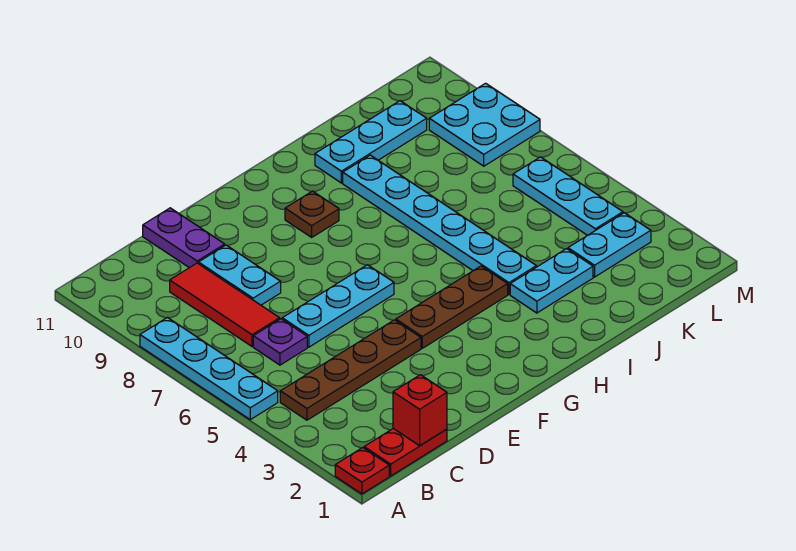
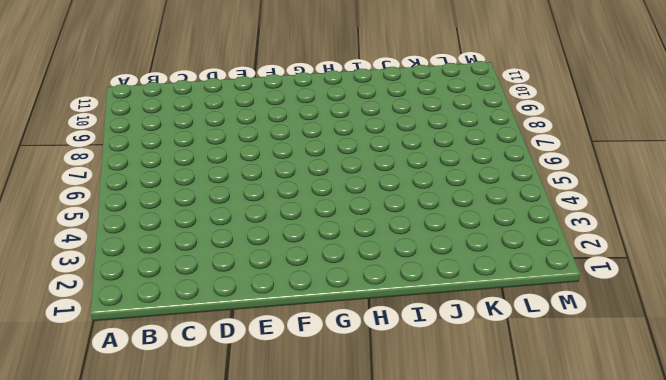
none -> red 1x1 plate [335,448,389,494]
none -> cyan 1x4 plate [140,318,278,419]
none -> red 1x2 plate [364,429,447,476]

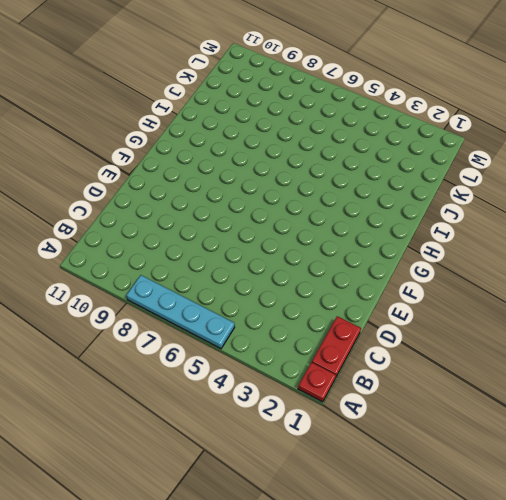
none -> brown 1x4 plate [280,320,421,420]
none -> purple 1x1 plate [253,319,307,365]
none -> red 1x3 tile [170,263,280,347]

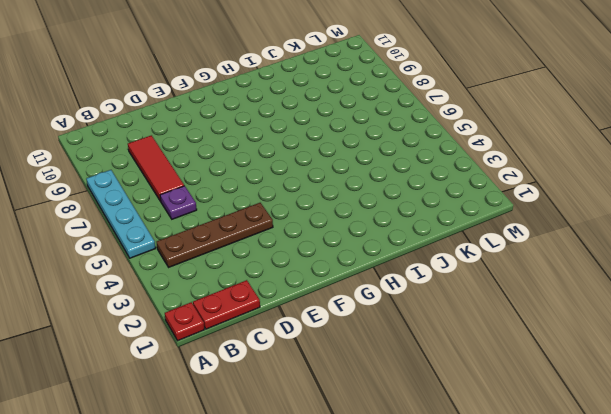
none -> cyan 1x3 plate [282,265,394,347]
none -> cyan 1x2 plate [199,245,281,305]
none -> purple 1x2 plate [143,208,225,268]

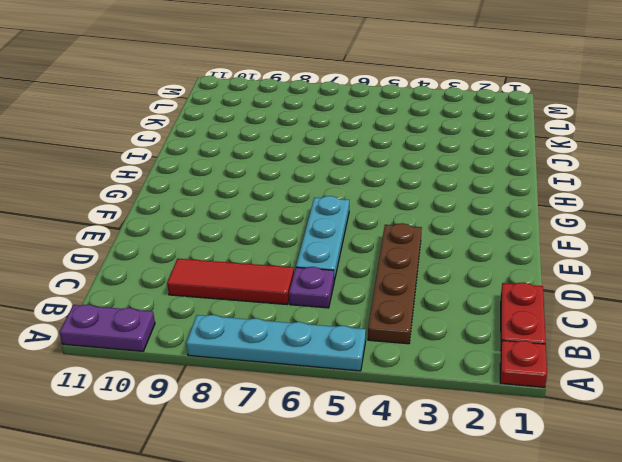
purple 1x2 plate [59,304,155,351] -> purple 1x2 plate moved to [143,208,225,268]
none -> cyan 1x2 plate [199,245,281,305]
none -> brown 1x3 plate [396,266,508,348]
none -> brown 1x1 plate [285,191,339,237]

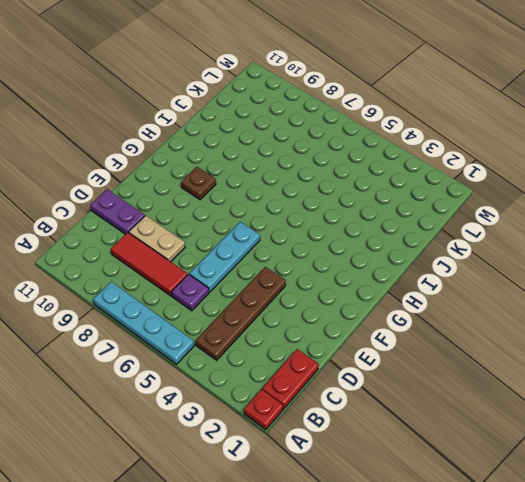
tan 1x2 plate [129,215,185,262] -> cyan 1x2 plate [199,245,281,305]
none -> brown 1x3 plate [396,266,508,348]
none -> cyan 1x2 plate [510,249,593,313]
none -> cyan 1x6 plate [343,155,536,294]

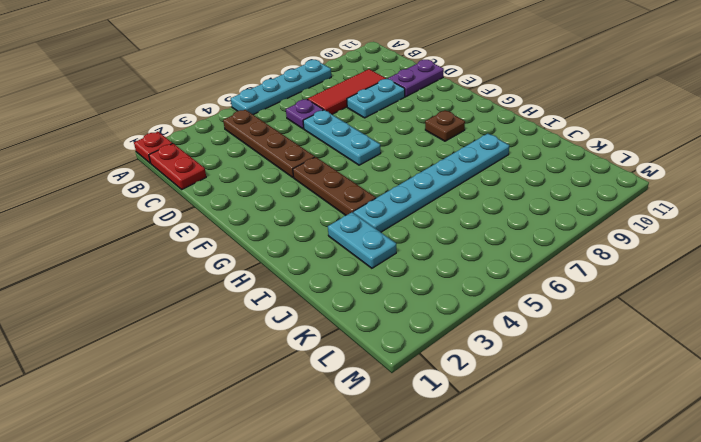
none -> cyan 1x3 plate [315,101,427,183]
none -> cyan 1x2 plate [568,213,651,277]
none -> cyan 1x3 plate [513,157,623,235]

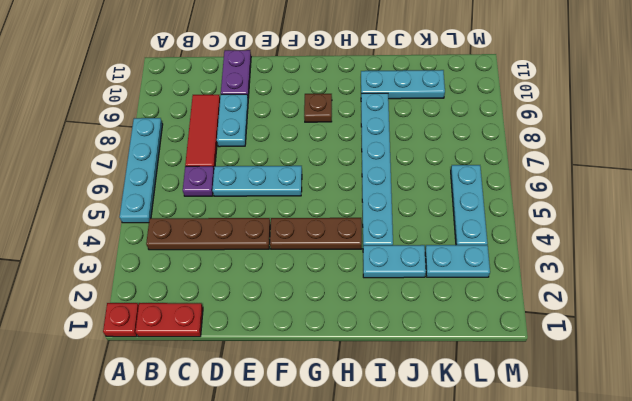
none -> cyan 2x2 plate [429,83,540,166]
none -> red 1x1 brick [393,375,447,446]

